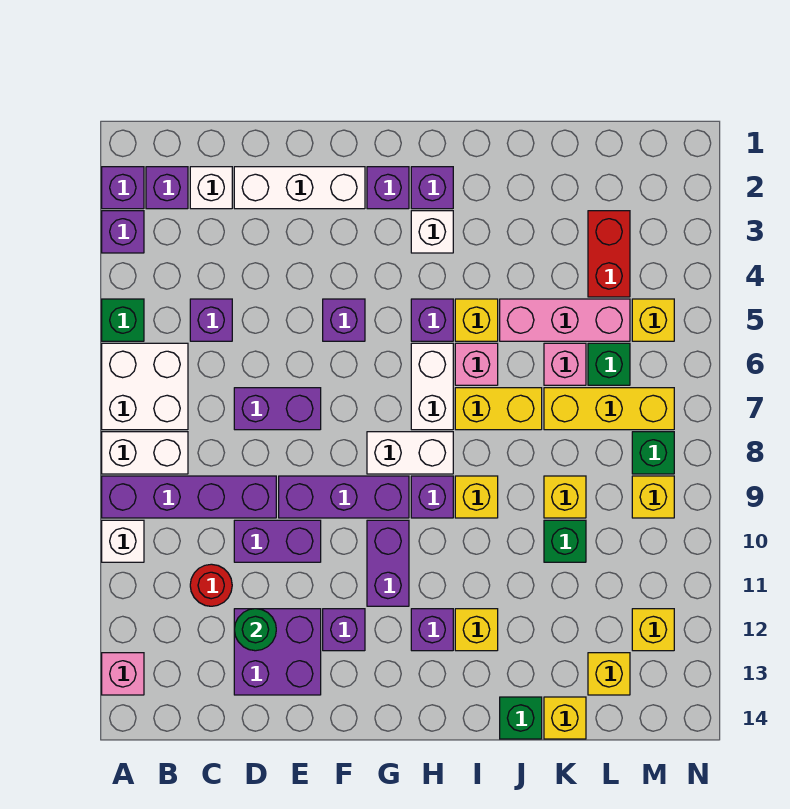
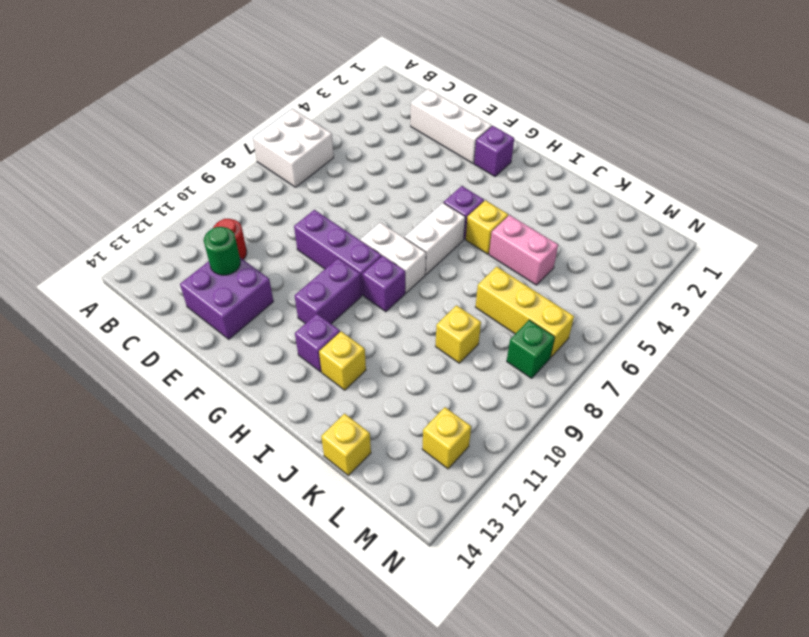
pink 1x2 brick [489,215,558,285] -> pink 1x3 brick [500,299,630,341]
none -> purple 1x1 brick [102,167,144,209]
none -> purple 1x1 brick [102,211,144,253]
none -> green 1x1 brick [102,299,144,341]
none -> white 1x2 brick [102,432,188,474]

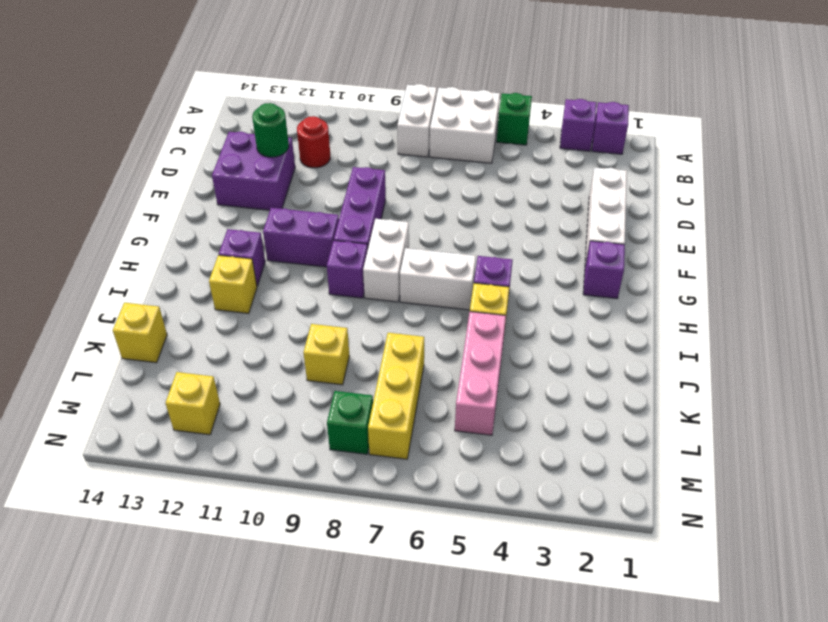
none -> purple 1x4 brick [102,476,276,518]
none -> white 1x1 brick [102,520,144,562]
none -> pink 1x1 brick [102,653,144,695]
none -> purple 1x1 brick [146,167,188,209]

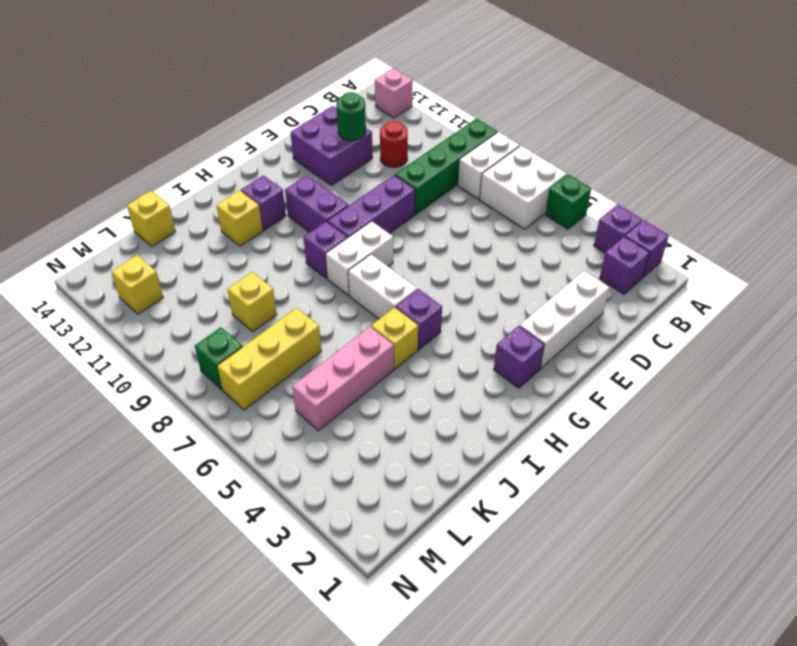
green 1x4 brick [395,119,497,214] -> purple 1x4 brick [102,476,276,518]
none -> white 1x1 brick [102,520,144,562]
none -> white 1x1 brick [190,167,232,209]
none -> purple 1x1 brick [190,299,232,341]
none -> purple 1x2 brick [234,388,321,430]

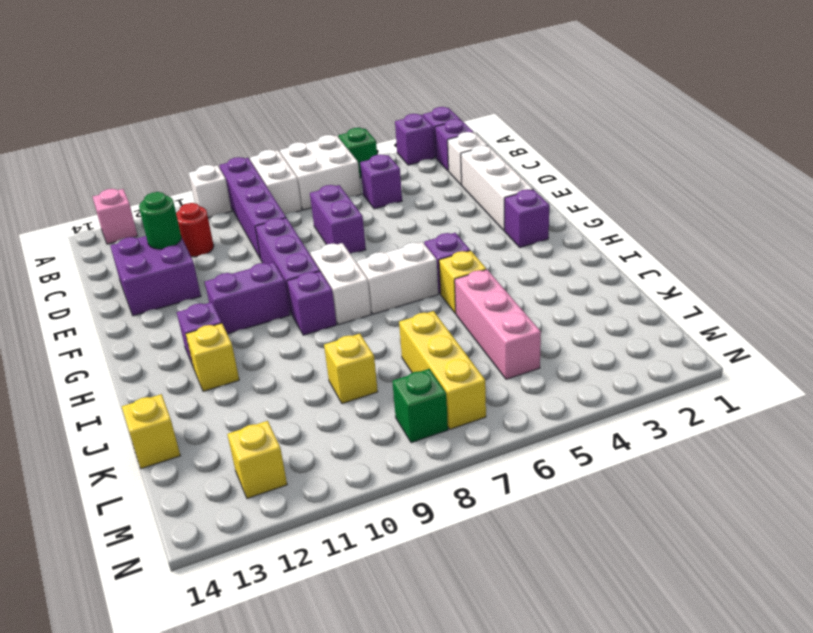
none -> purple 1x2 brick [234,520,321,562]
none -> purple 1x1 brick [323,299,365,341]
none -> purple 1x1 brick [323,609,365,651]
none -> purple 1x1 brick [411,167,453,209]

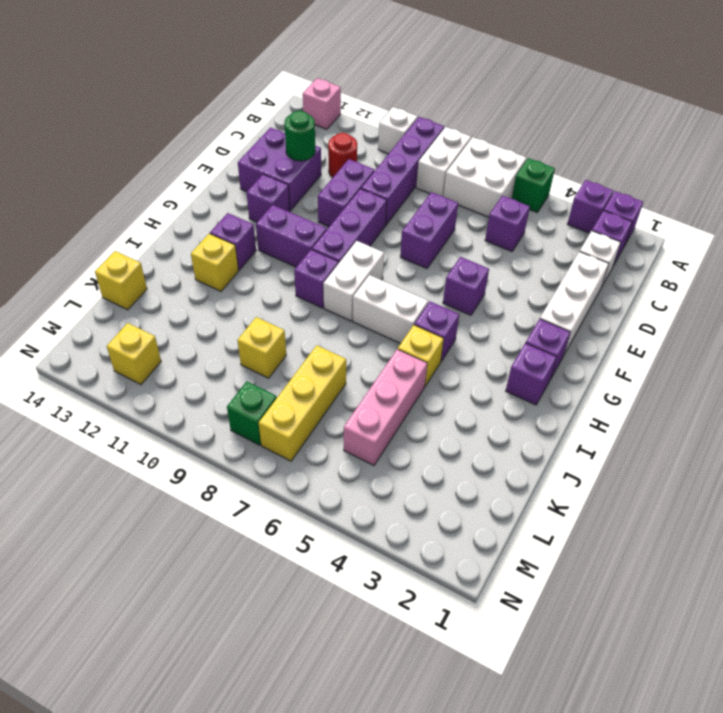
none -> white 1x1 brick [411,211,453,253]
none -> pink 1x1 brick [455,343,498,385]
none -> yellow 1x2 brick [455,388,542,430]
none -> yellow 1x1 brick [455,476,498,518]

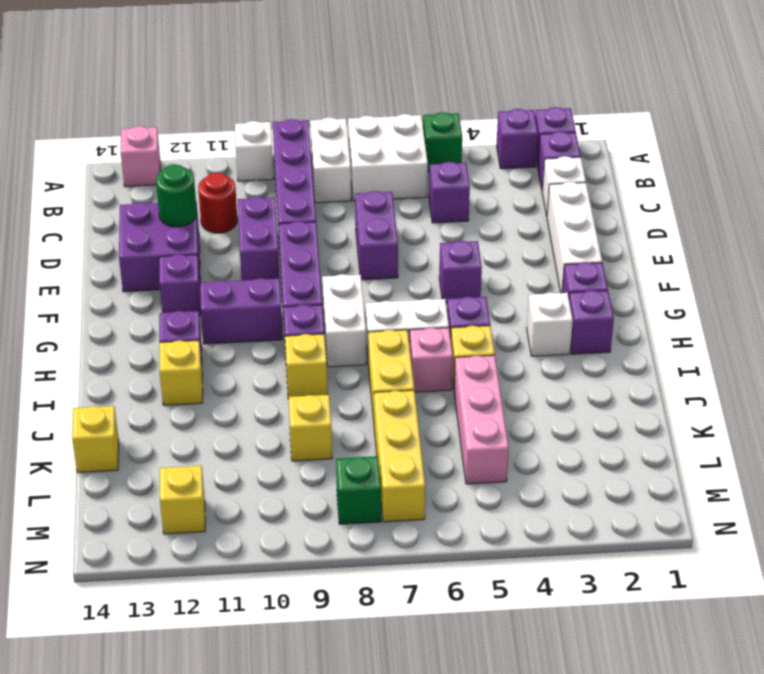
none -> green 1x1 brick [500,697,542,739]
none -> pink 1x1 brick [544,343,586,385]
none -> green 1x1 brick [544,520,586,562]
none -> red 1x2 brick [588,211,630,297]

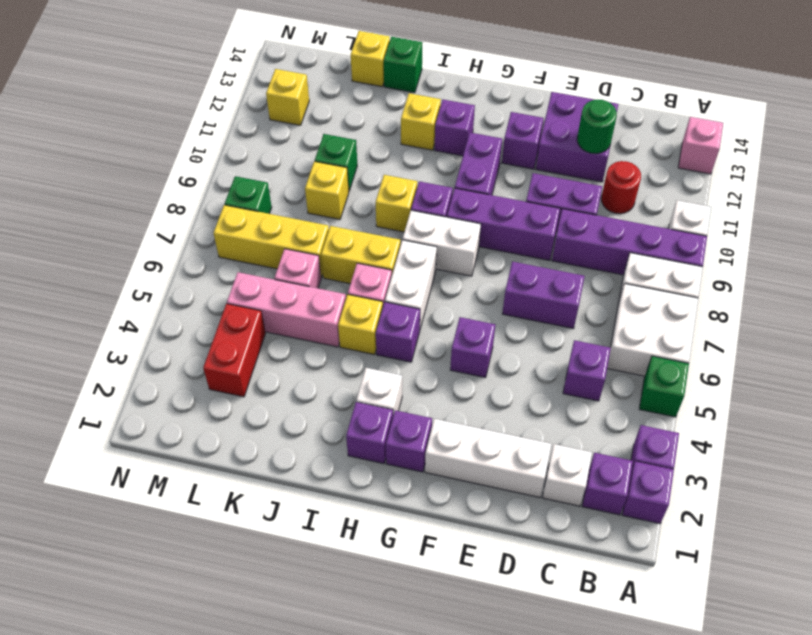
none -> green 1x1 brick [588,343,630,385]
none -> yellow 1x1 brick [588,653,630,695]
none -> yellow 1x1 brick [632,299,674,341]
none -> yellow 1x1 brick [632,476,674,518]

